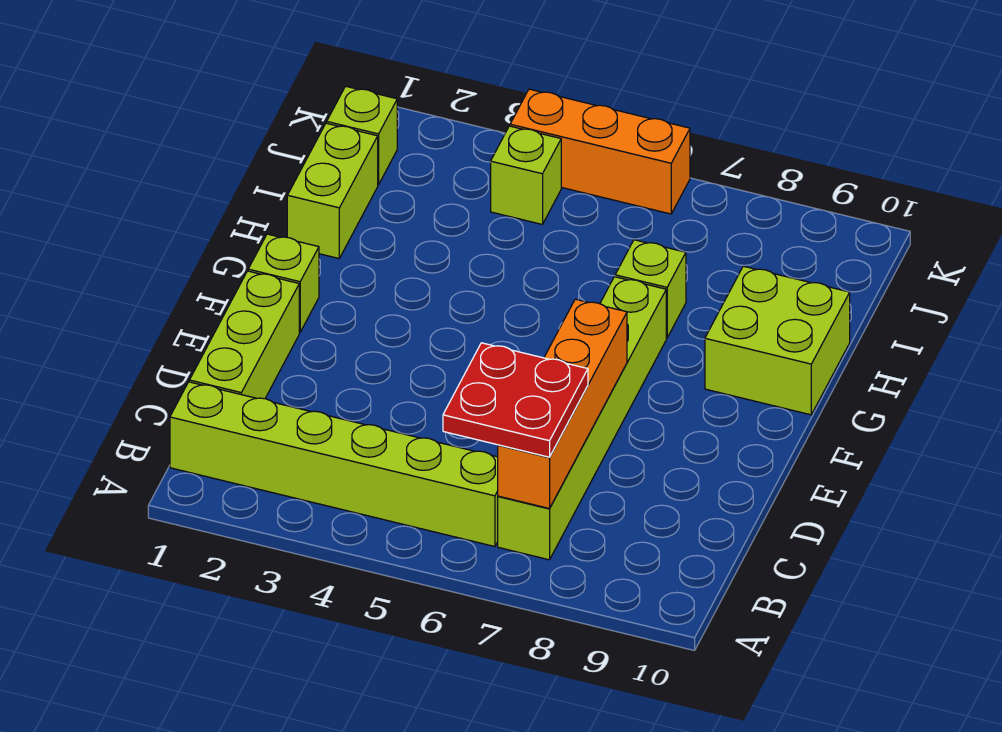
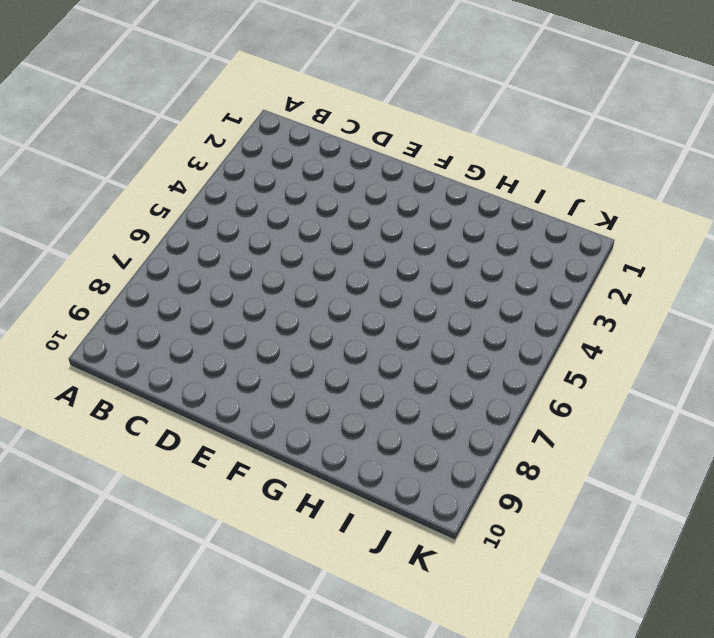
none -> lime 1x6 brick [170,382,498,547]
none -> lime 1x6 brick [498,277,666,560]
none -> lime 1x3 brick [189,271,299,399]

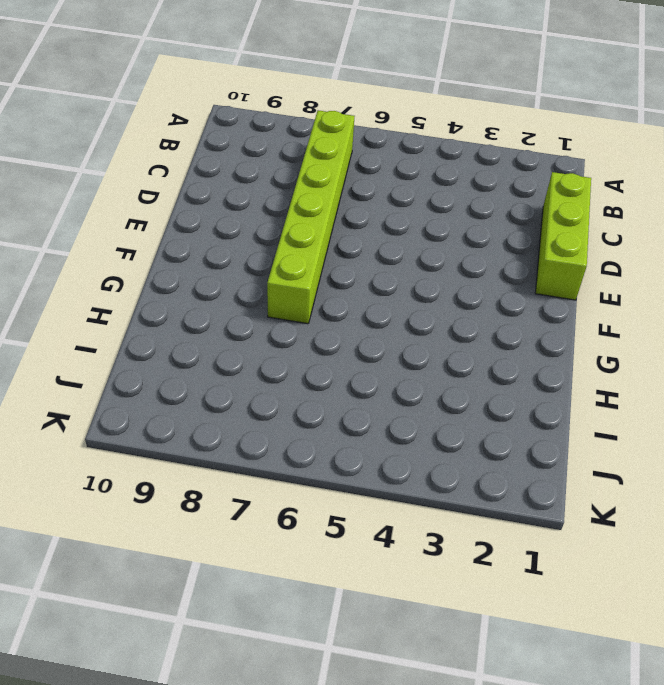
none -> lime 1x6 brick [170,382,498,547]
none -> lime 1x1 brick [248,234,319,332]
none -> lime 2x2 brick [705,266,850,415]

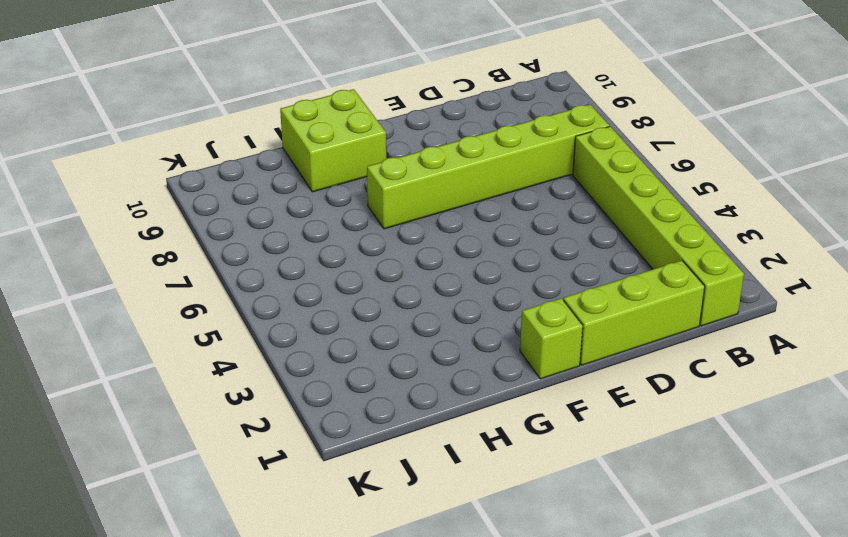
none -> lime 1x2 brick [287,123,378,258]
none -> lime 1x1 brick [615,240,686,338]
none -> lime 1x1 brick [327,86,397,185]

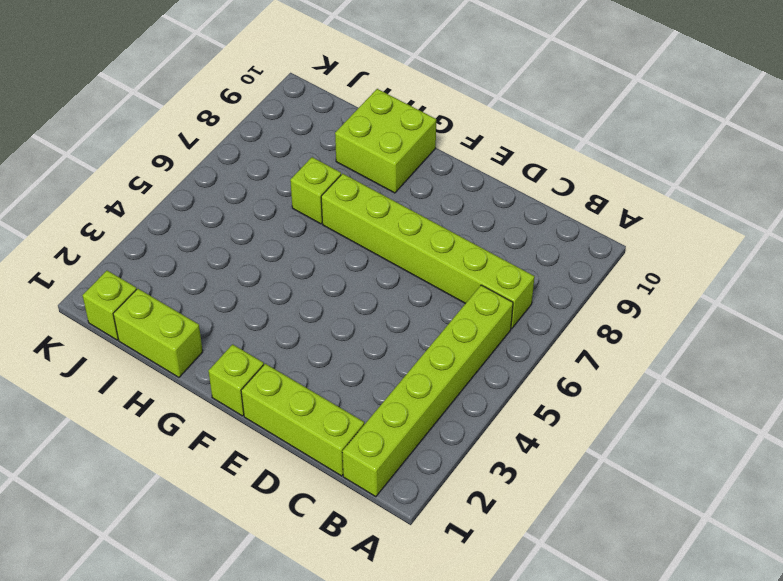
none -> lime 1x1 brick [491,126,561,224]
none -> orange 1x3 brick [510,89,690,214]
none -> orange 1x4 brick [498,299,627,509]

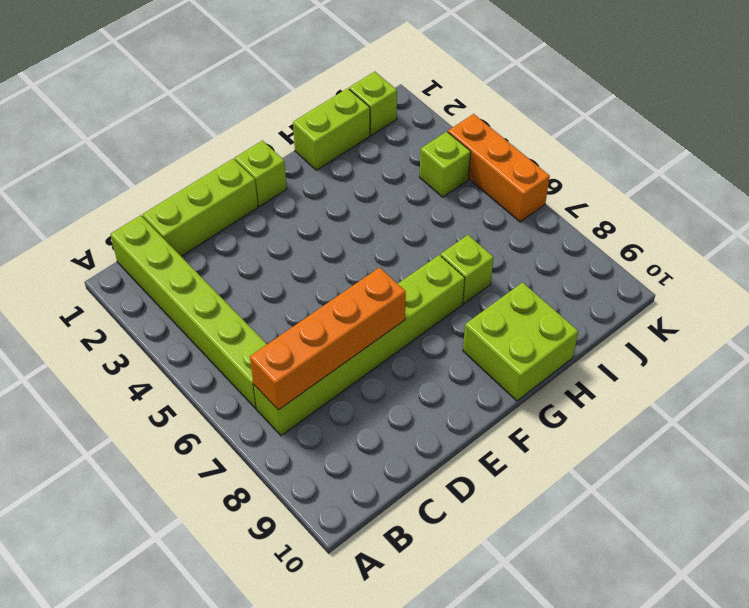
none -> red 2x2 plate [443,343,588,457]

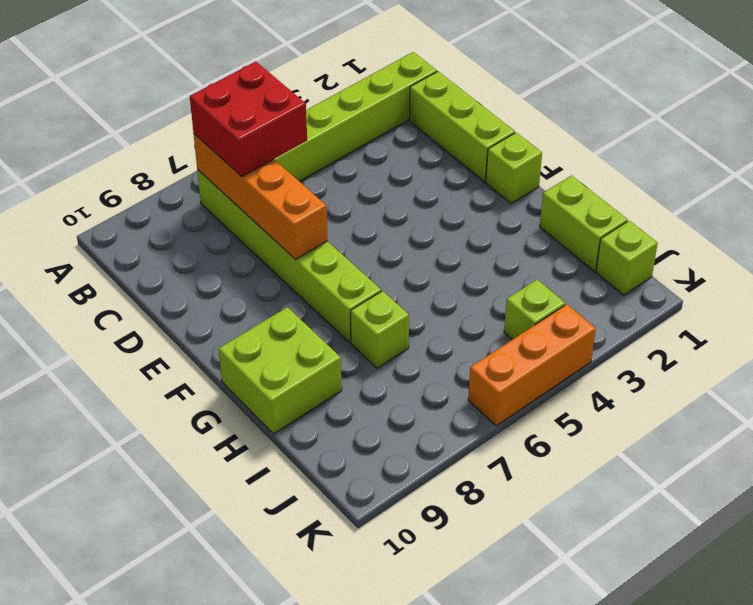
red 2x2 brick [190,62,307,176] -> red 2x2 plate [443,343,588,457]

